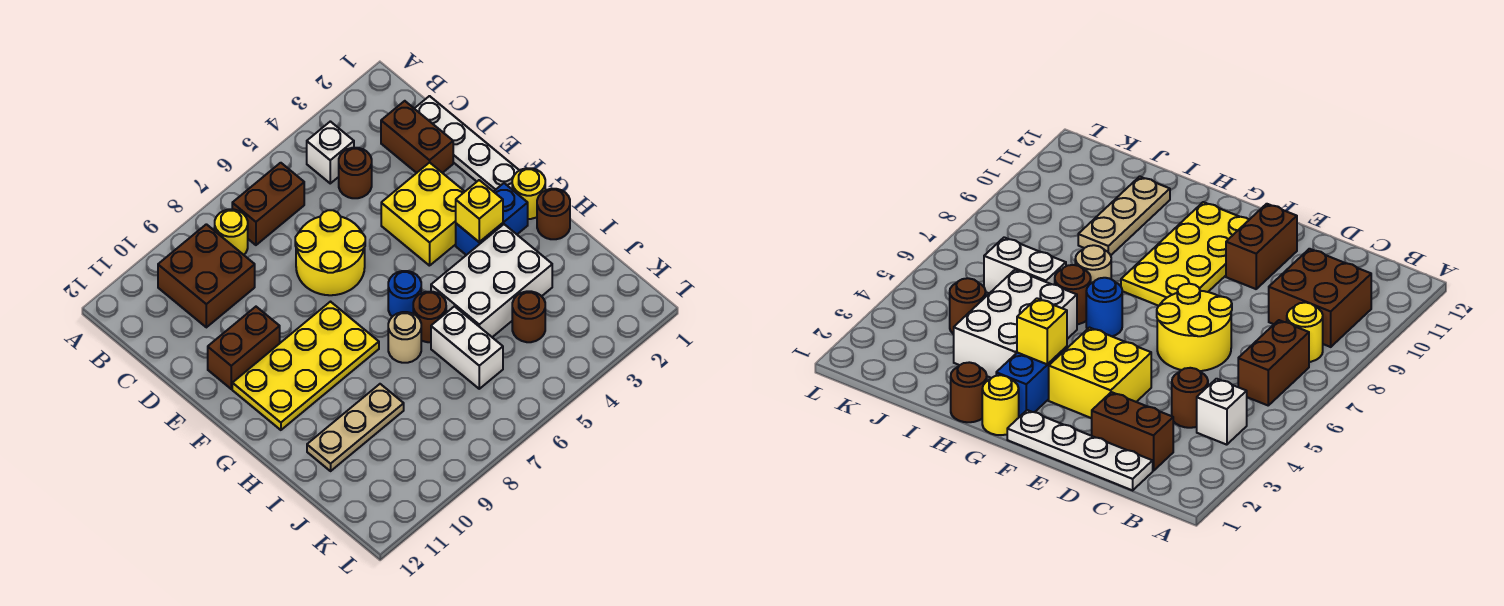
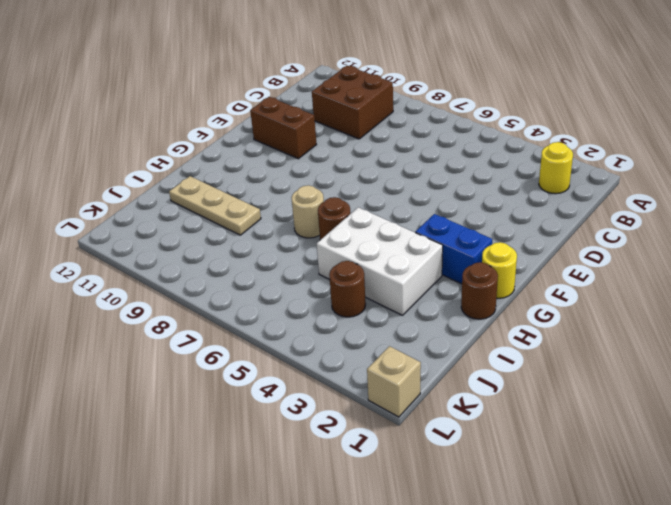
yellow 1x1 round brick [539,142,573,194] -> yellow 1x1 round brick moved to [215,209,248,255]
tan 1x1 brick [367,346,421,417] -> none
none -> white 1x1 brick [307,121,354,183]
none -> brown 1x2 brick [232,163,304,245]
none -> white 1x4 plate [414,96,519,192]

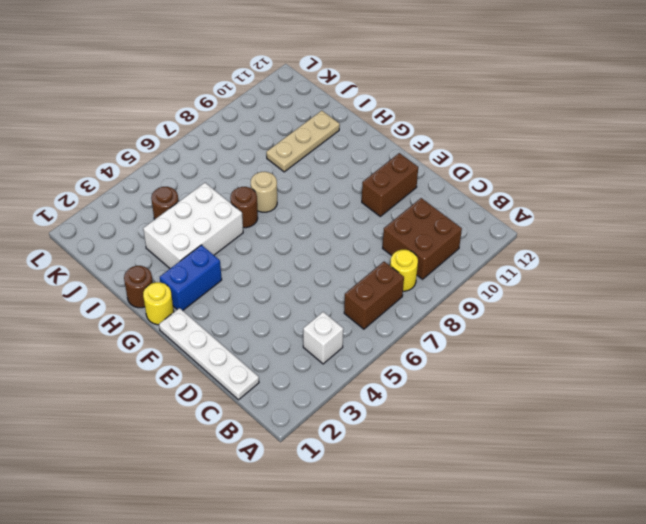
none -> brown 1x2 brick [381,101,453,173]
none -> brown 1x1 round brick [339,148,372,198]
none -> yellow 2x2 round brick [295,210,365,295]

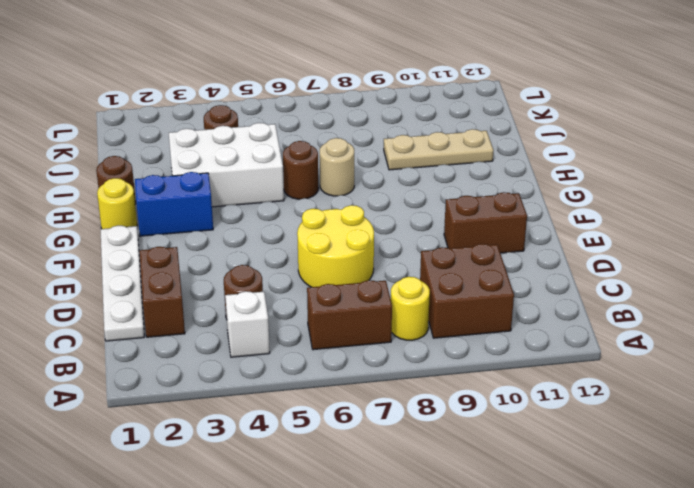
none -> yellow 2x2 brick [381,162,465,266]
none -> yellow 2x4 plate [232,302,379,430]
none -> blue 1x1 round brick [388,271,421,317]

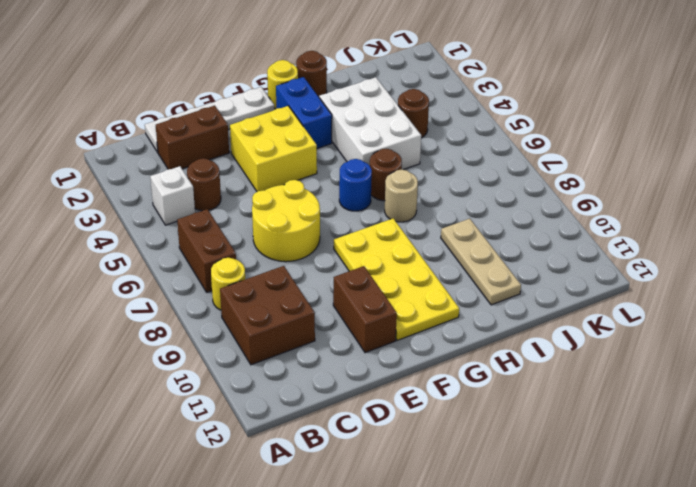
none -> white 1x2 brick [431,306,503,389]
none -> yellow 1x1 brick [456,180,503,242]

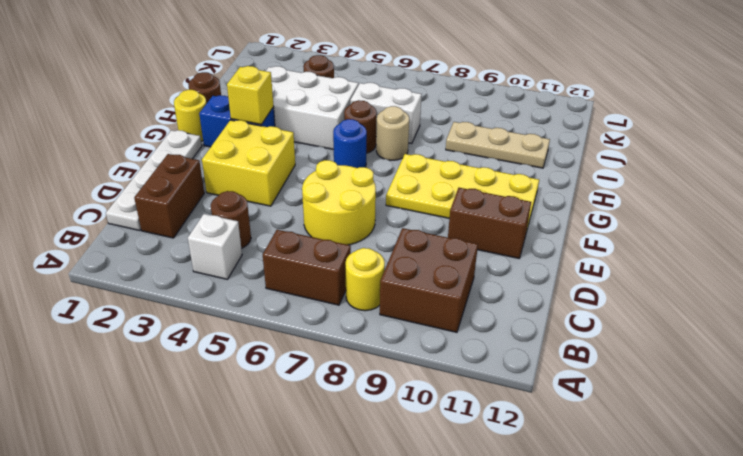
white 1x2 brick [350,83,422,143] -> white 1x2 brick turned to [431,306,503,389]

